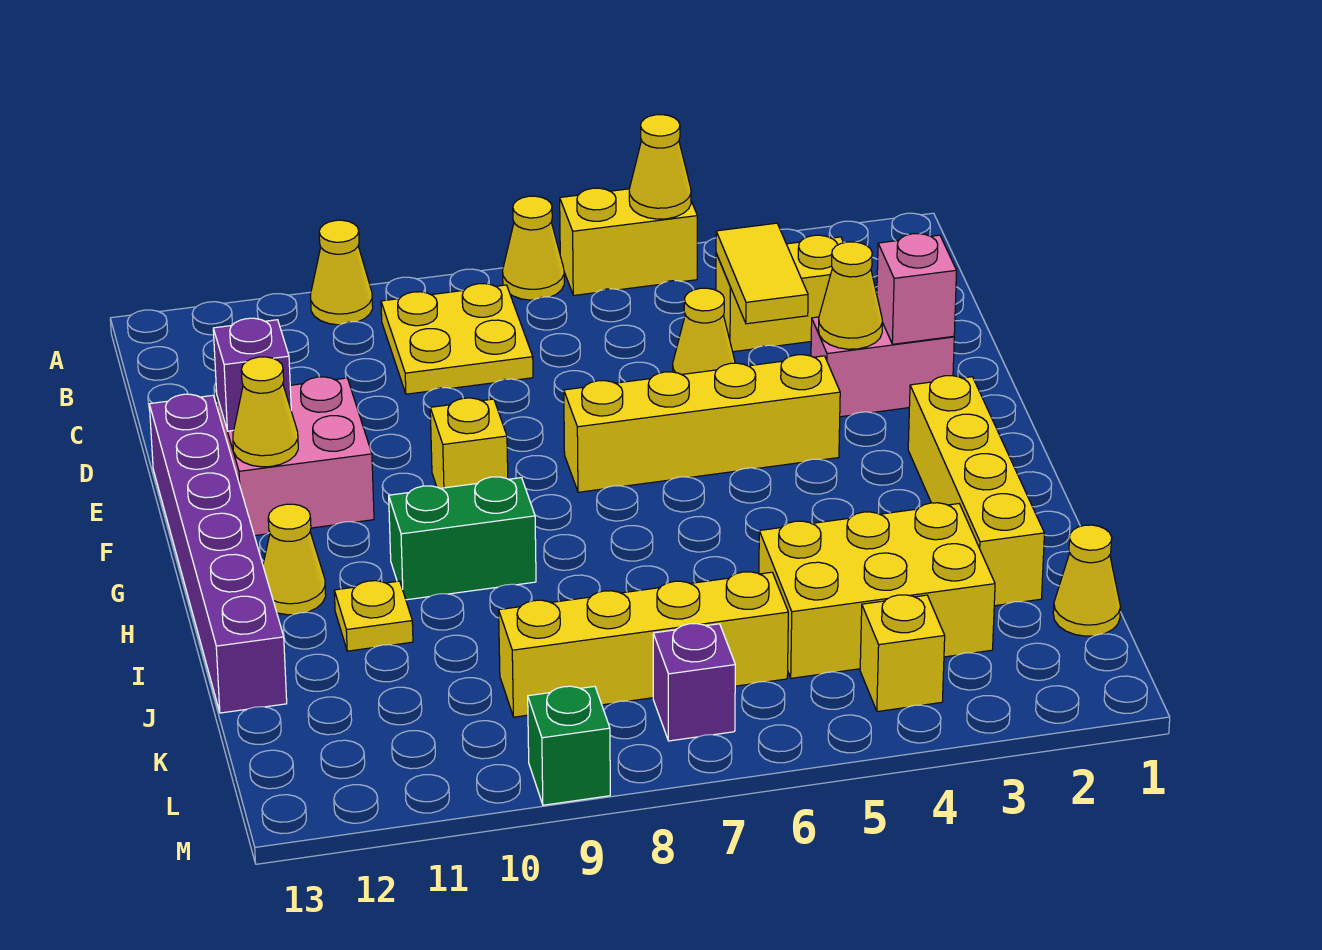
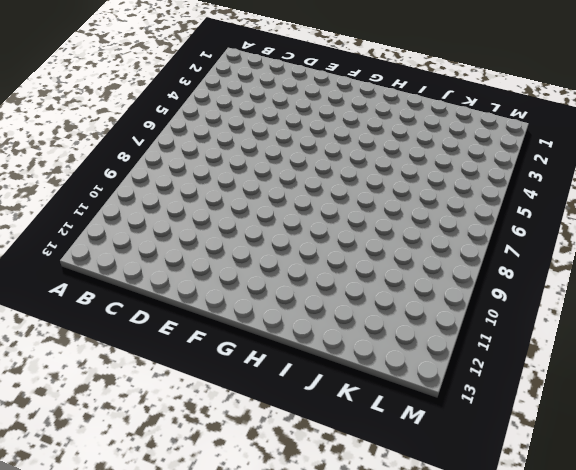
none -> yellow 1x2 brick [560,188,697,295]
none -> yellow 1x1 cone [503,196,564,300]
none -> yellow 1x1 cone [311,220,373,325]

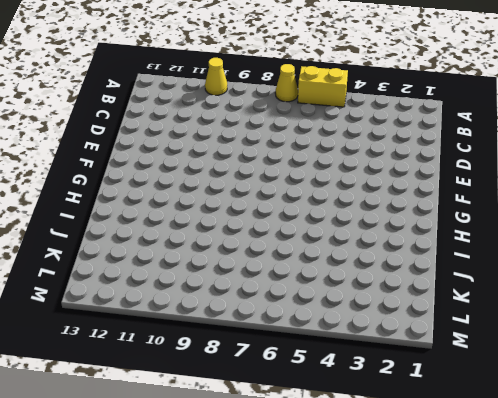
none -> yellow 2x2 plate [381,284,533,394]
none -> yellow 1x2 brick [716,235,843,352]
none -> yellow 1x1 cone [673,288,735,375]

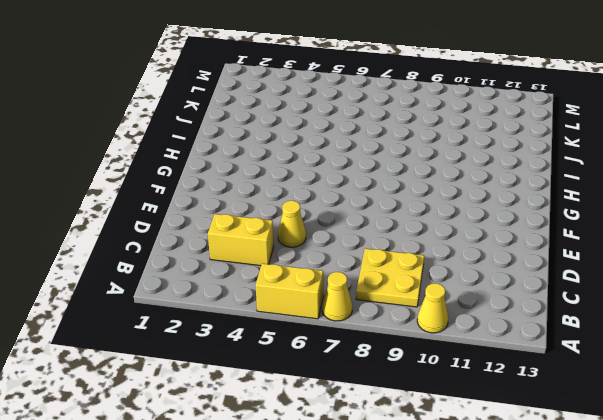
none -> pink 1x2 brick [811,317,954,417]
none -> pink 2x2 brick [217,377,374,536]
none -> purple 1x6 brick [149,394,287,713]

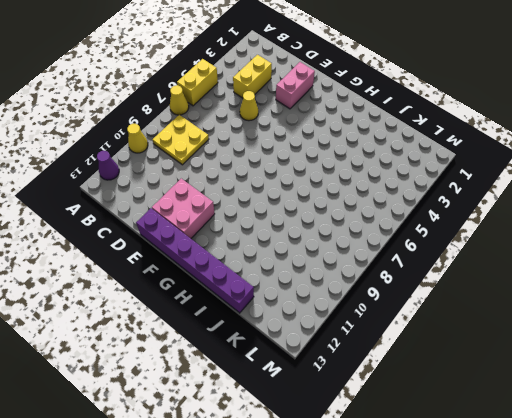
purple 1x1 cone [97,151,119,180] -> none
none -> yellow 1x4 brick [564,355,840,492]
none -> yellow 1x1 brick [430,398,508,488]
none -> yellow 1x4 brick [908,376,1044,606]

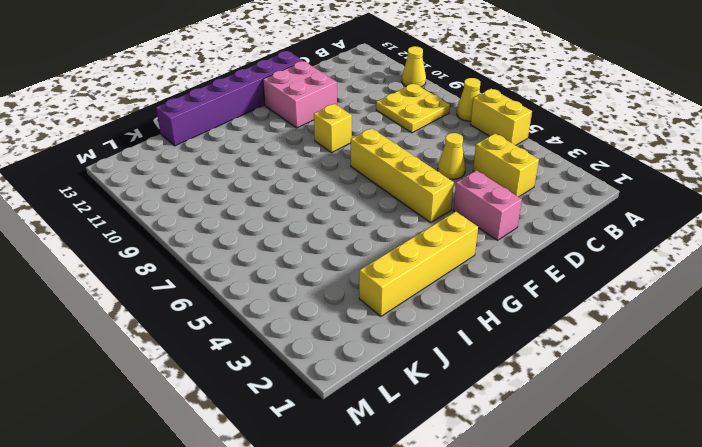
none -> green 1x2 brick [389,477,536,600]
none -> yellow 1x1 cone [263,504,326,615]
none -> yellow 1x1 plate [334,581,413,651]

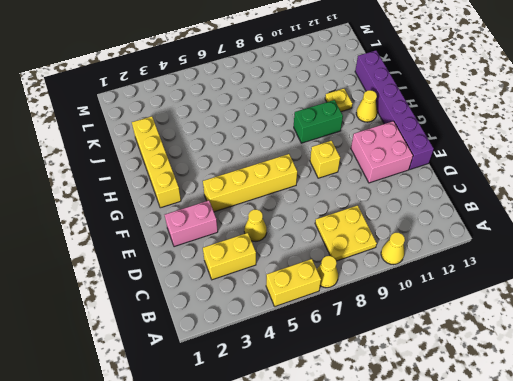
none -> yellow 2x3 brick [759,503,995,678]
none -> yellow 1x1 cone [1053,525,1120,636]
none -> yellow 1x4 brick [499,572,788,717]

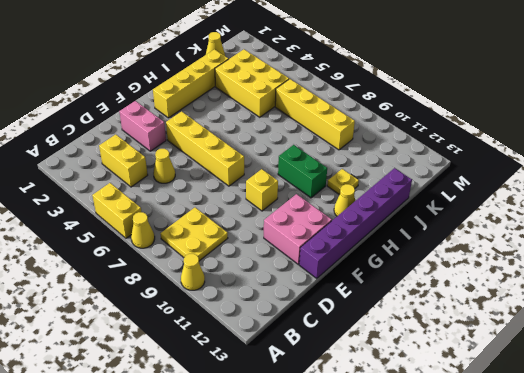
none -> yellow 1x1 brick [860,595,945,712]
none -> purple 1x1 brick [653,624,735,741]
none -> green 1x1 brick [528,686,610,805]

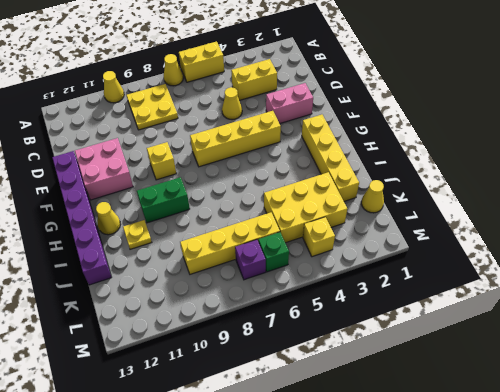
green 1x1 brick [258,232,289,272] -> green 1x1 brick moved to [528,686,610,805]
none -> yellow 1x1 cone [629,115,691,219]
none -> yellow 1x2 tile [716,223,808,324]
none -> pink 1x1 brick [877,234,957,344]

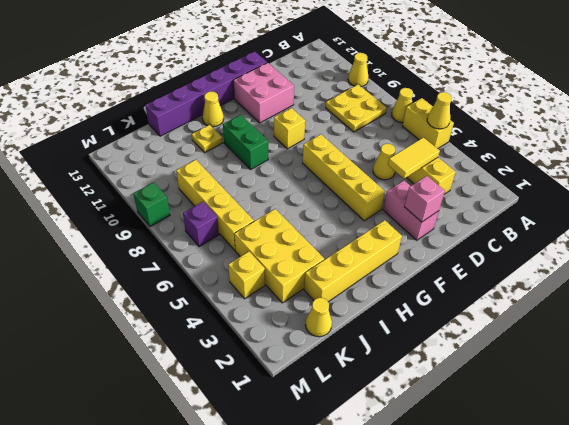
none -> yellow 1x1 cone [818,242,882,349]
none -> purple 1x1 brick [213,318,291,431]
none -> yellow 1x1 cone [233,357,298,467]

